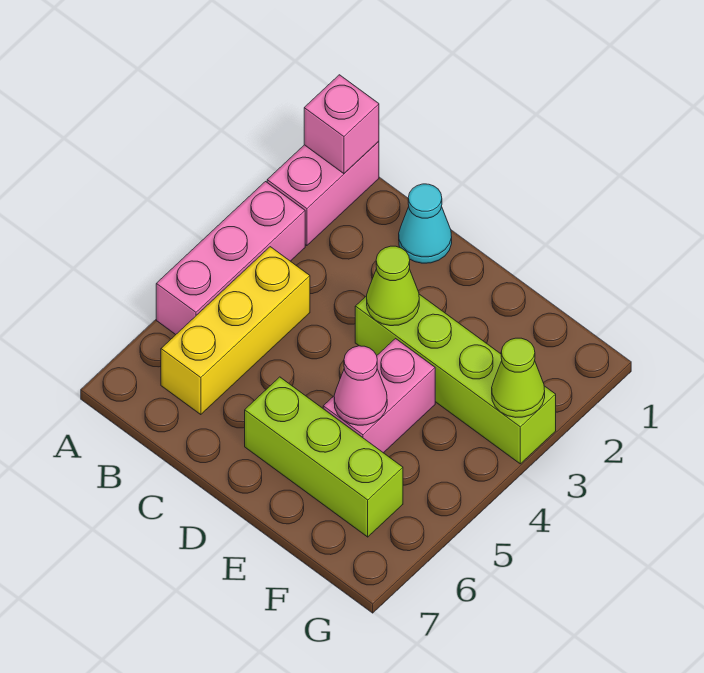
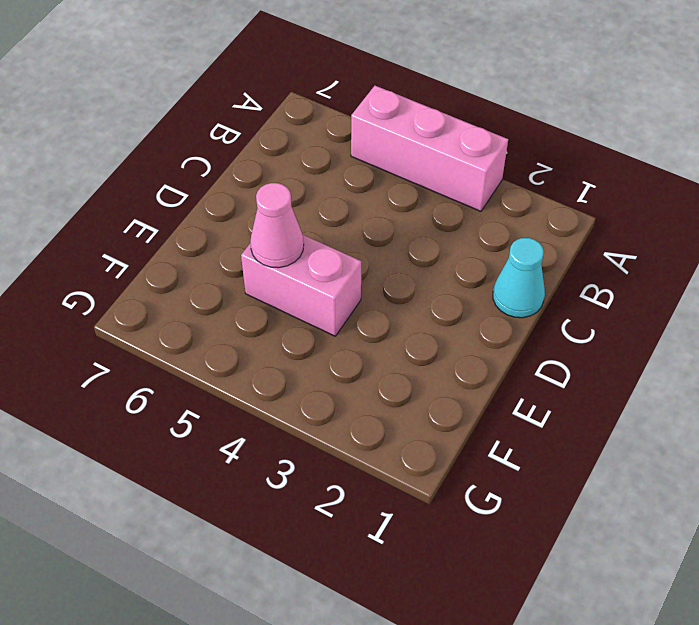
none -> pink 1x2 brick [267,141,379,246]
none -> yellow 1x3 brick [161,247,310,415]

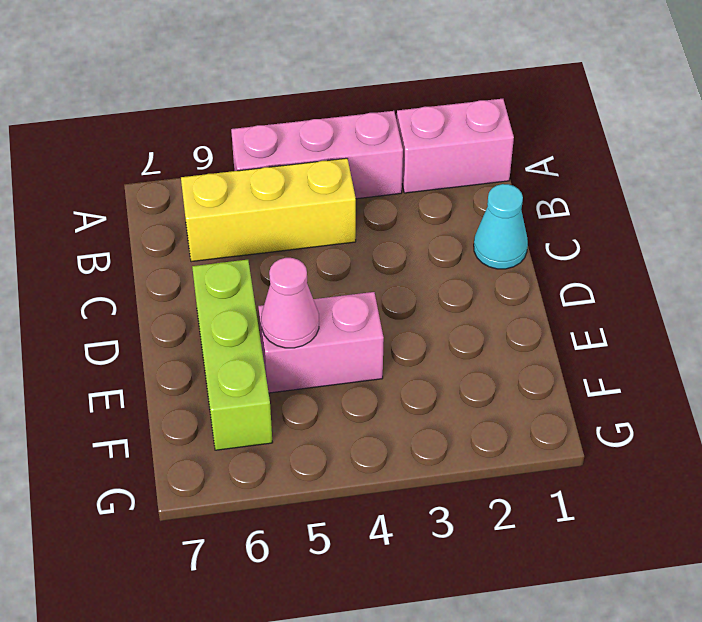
none -> lime 1x4 brick [355,294,556,464]
none -> pink 1x1 brick [304,75,379,174]

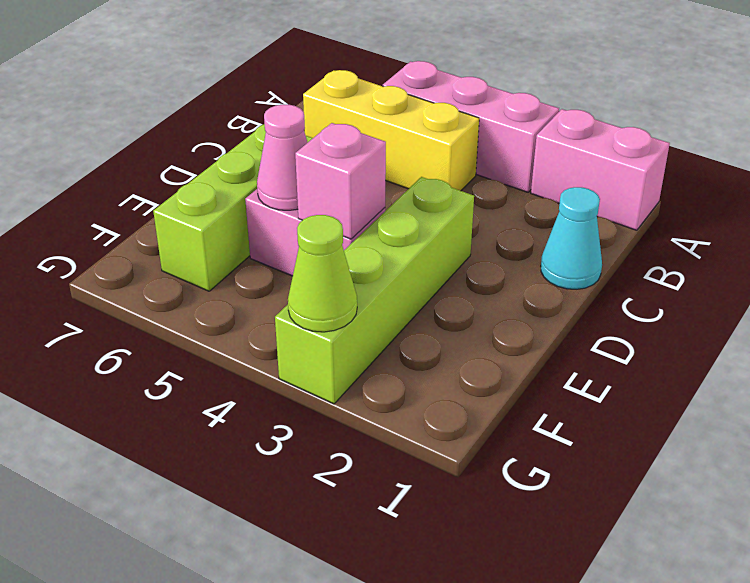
pink 1x1 brick [295,123,386,239] -> pink 1x1 brick moved to [304,75,379,174]
none -> lime 1x1 cone [367,246,419,326]

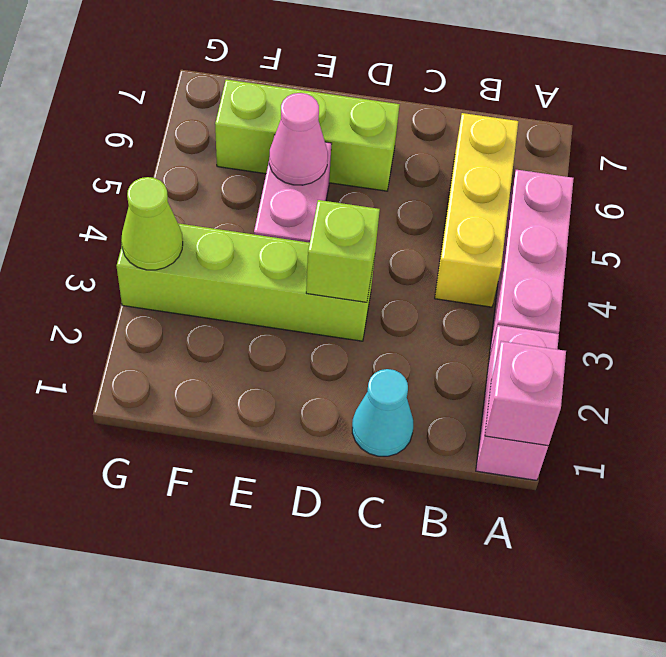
lime 1x1 brick [306,200,380,302] -> lime 1x1 cone [367,246,419,326]

